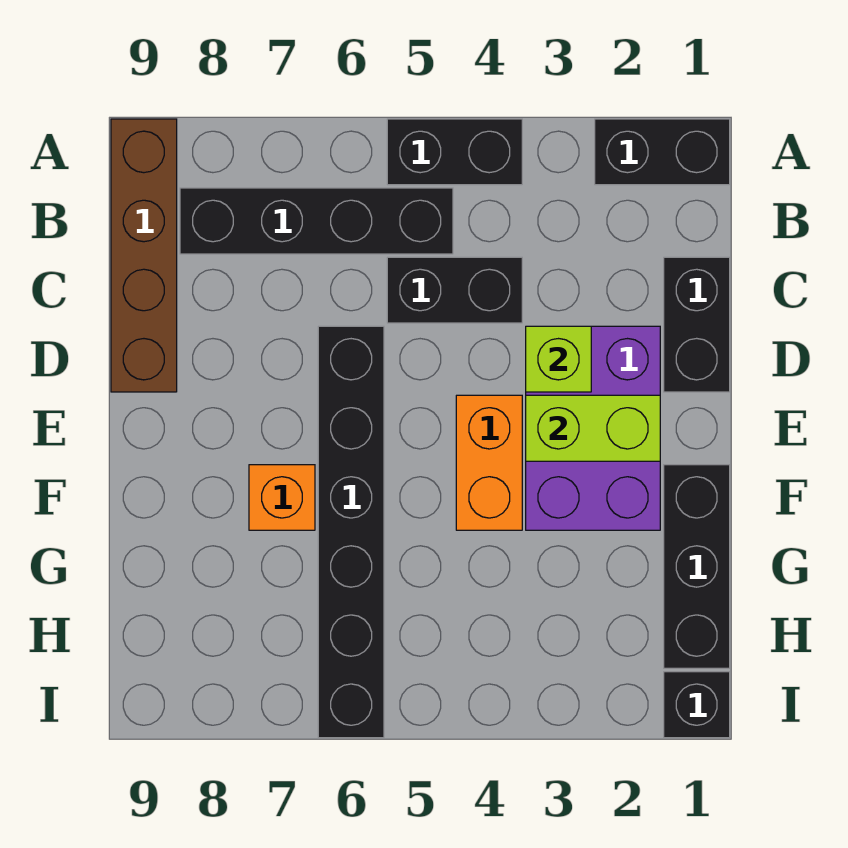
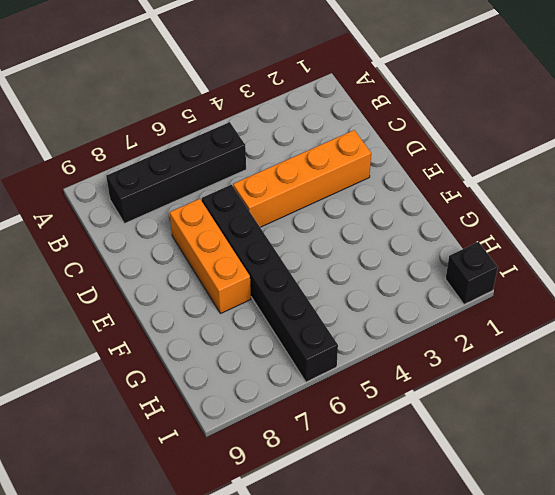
orange 1x4 brick [233,130,371,227] -> purple 2x3 brick [526,326,660,530]
orange 1x3 brick [170,199,251,314] -> orange 1x1 brick [249,465,315,530]
none -> black 1x2 brick [595,119,730,185]
none -> black 1x2 brick [387,119,522,185]
none -> brown 1x4 brick [111,119,177,392]

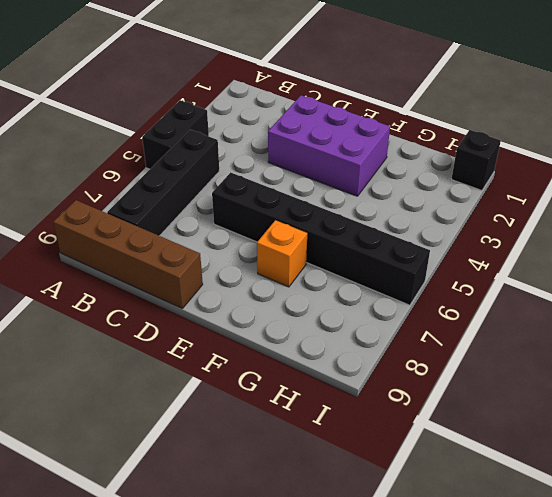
none -> black 1x2 brick [595,119,730,185]
none -> black 1x2 brick [664,257,730,392]
none -> black 1x2 brick [387,257,522,323]

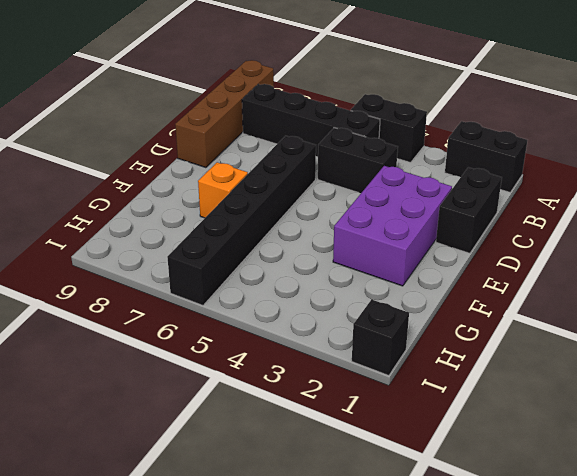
none -> orange 1x2 brick [456,395,522,530]
none -> black 1x3 brick [664,465,730,668]
none -> lime 1x1 brick [526,326,591,392]

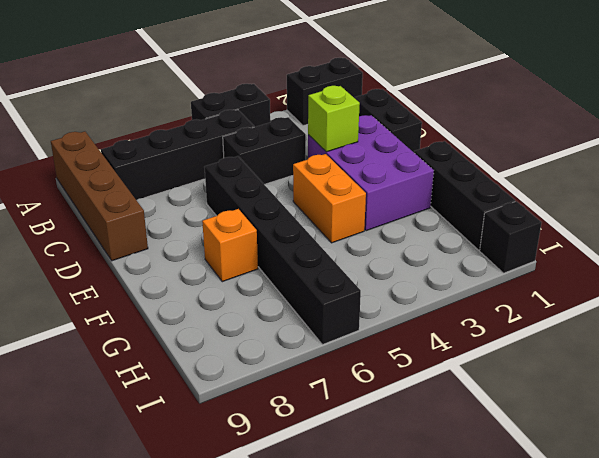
none -> lime 1x2 brick [526,395,660,461]

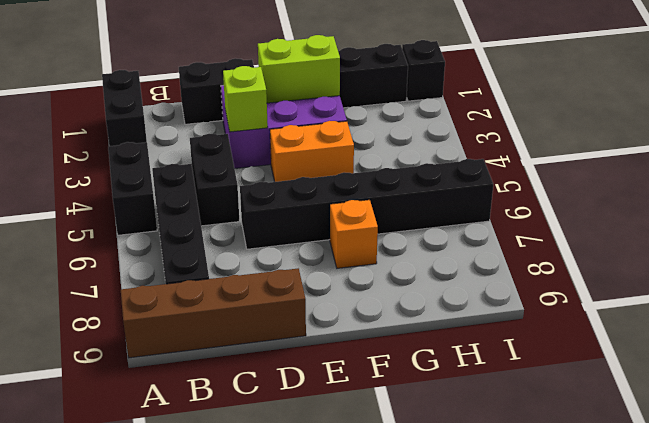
lime 1x2 brick [258,35,340,103] -> lime 1x2 brick turned to [526,395,660,461]

